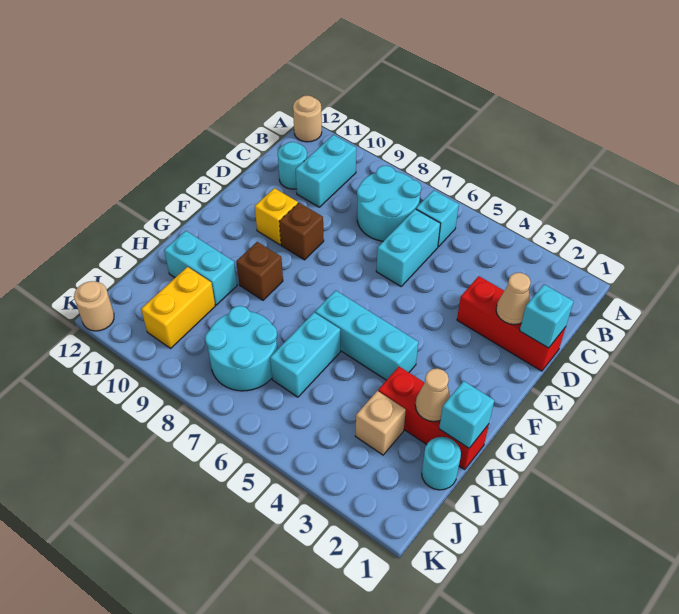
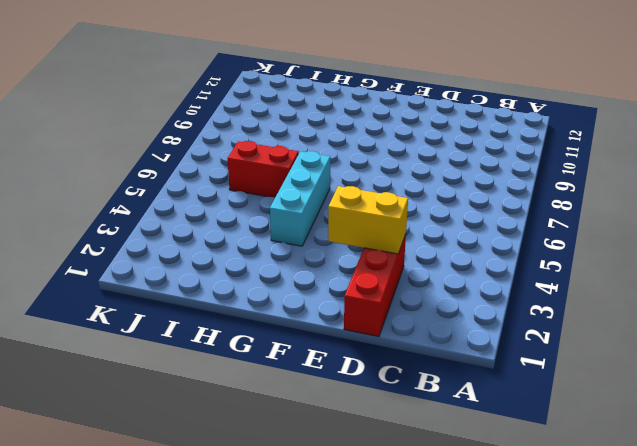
yellow 1x2 brick [328,186,408,254] -> yellow 1x2 brick moved to [141,267,215,348]
red 1x2 brick [227,141,299,198] -> cyan 1x2 brick [270,312,340,397]
none -> tan 1x1 round brick [293,95,322,142]
none -> cyan 1x1 brick [416,190,459,247]
none -> cyan 2x2 round brick [357,166,421,241]

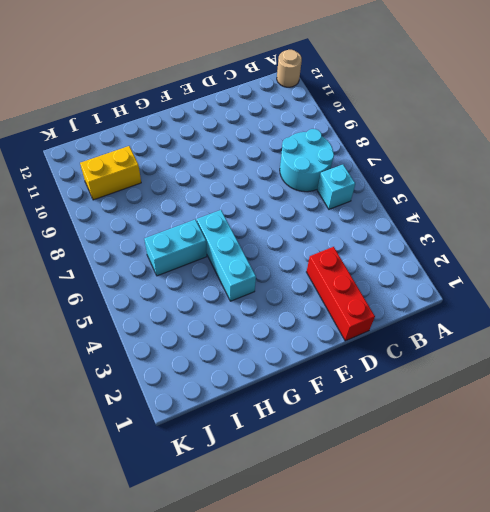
none -> cyan 1x2 brick [296,135,356,207]
none -> cyan 1x2 brick [376,209,440,286]
none -> cyan 1x1 round brick [278,142,307,189]

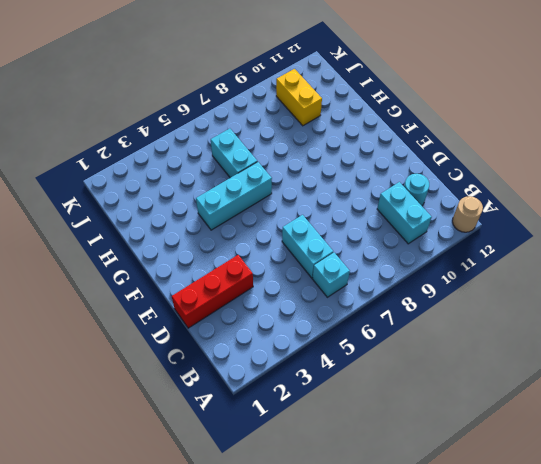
none -> cyan 2x2 round brick [357,166,421,241]
none -> brown 1x1 brick [279,203,324,260]
none -> yellow 1x1 brick [255,188,298,245]

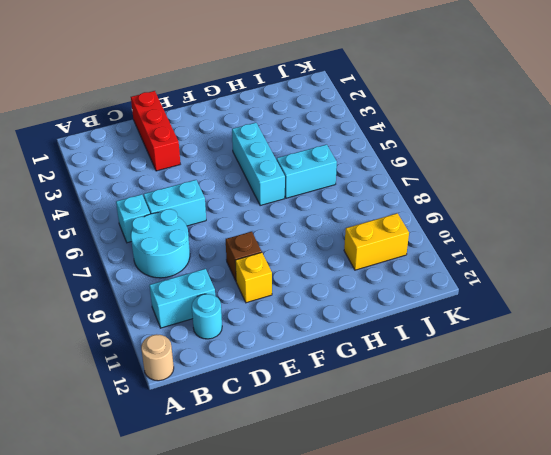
none -> brown 1x1 brick [236,242,283,300]
none -> red 1x3 brick [378,367,489,470]
none -> cyan 1x2 brick [164,231,237,305]

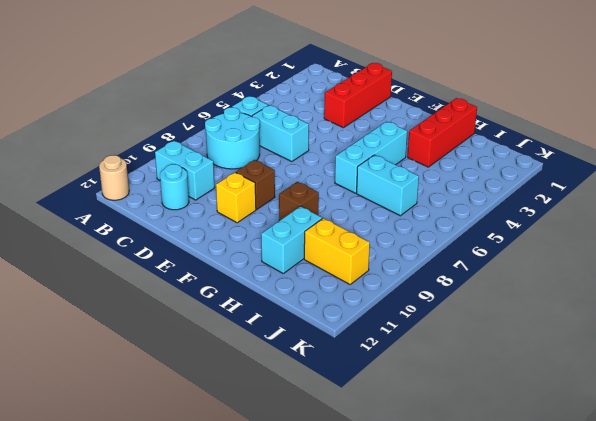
none -> cyan 1x1 round brick [422,437,461,490]
none -> tan 1x1 brick [355,391,406,455]
none -> cyan 2x2 round brick [205,306,277,391]

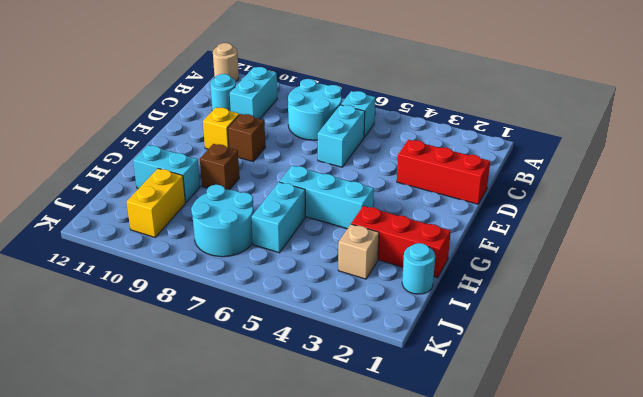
none -> tan 1x1 round brick [74,281,114,331]
none -> cyan 1x1 brick [520,285,574,348]
none -> tan 1x1 cone [496,273,531,324]

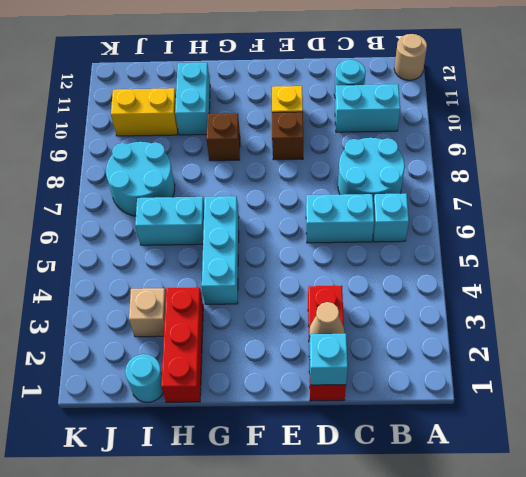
none -> tan 1x1 round brick [74,281,114,331]
none -> cyan 1x1 brick [439,381,494,448]
none -> tan 1x1 cone [415,369,450,422]

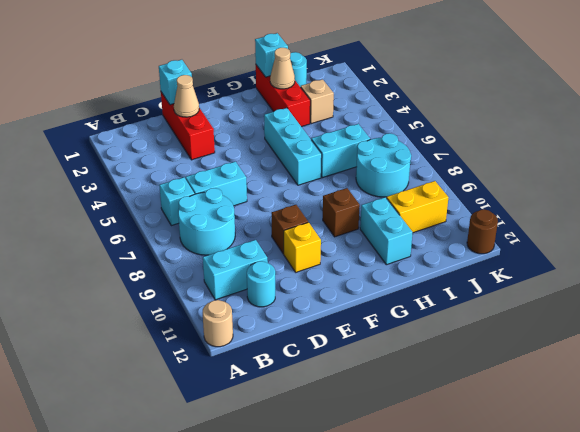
brown 1x1 round brick [467,209,498,254] -> tan 1x1 round brick [74,281,114,331]

